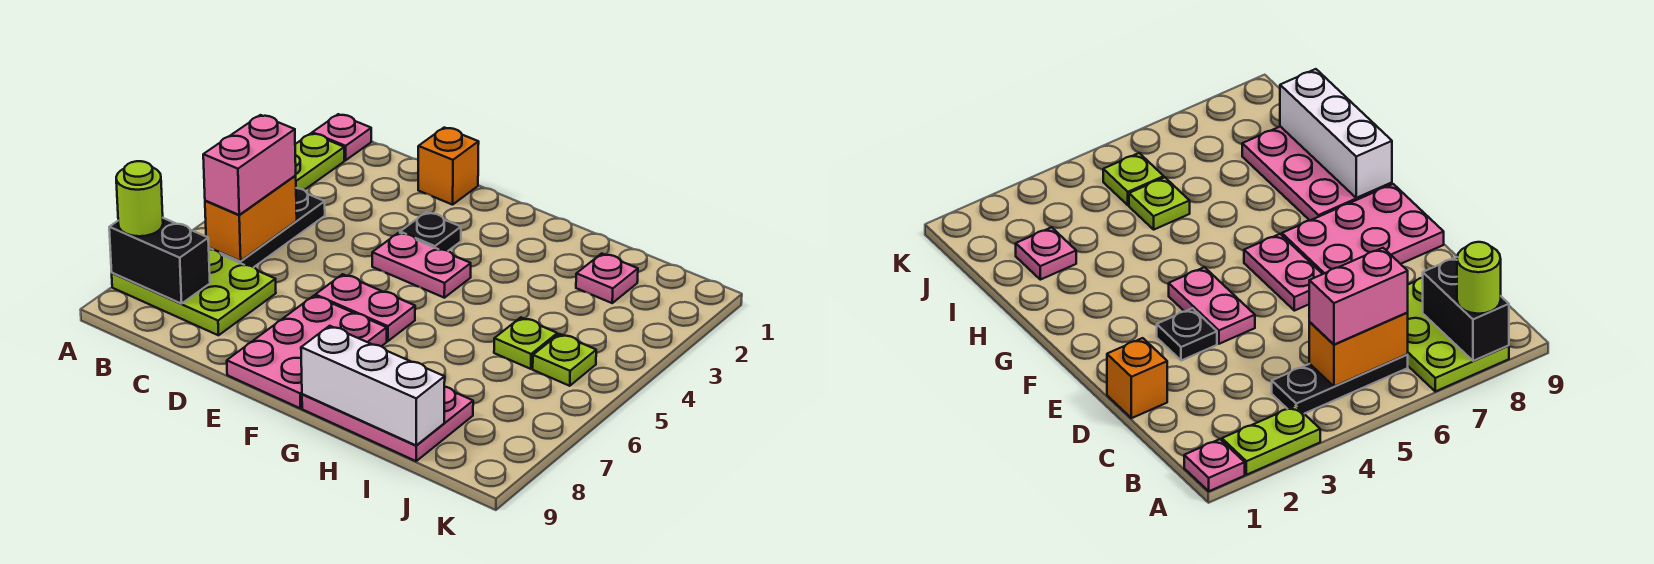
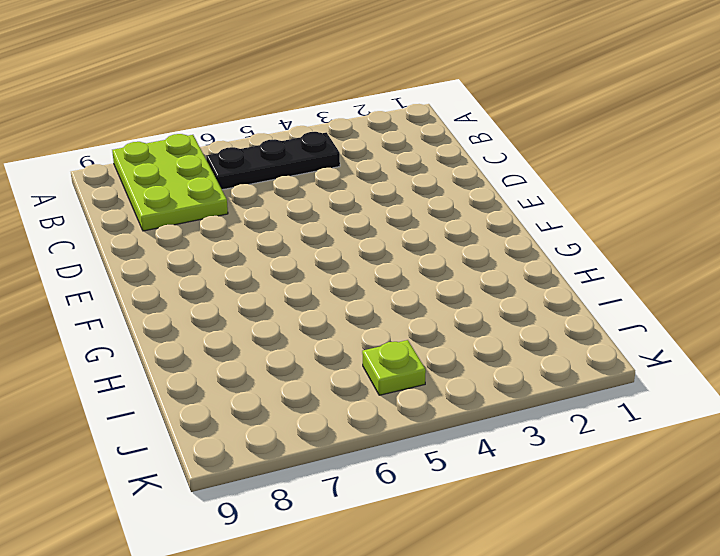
none -> pink 1x1 plate [312,114,371,160]
none -> lime 1x2 plate [295,133,344,190]
none -> orange 1x1 brick [418,128,479,205]

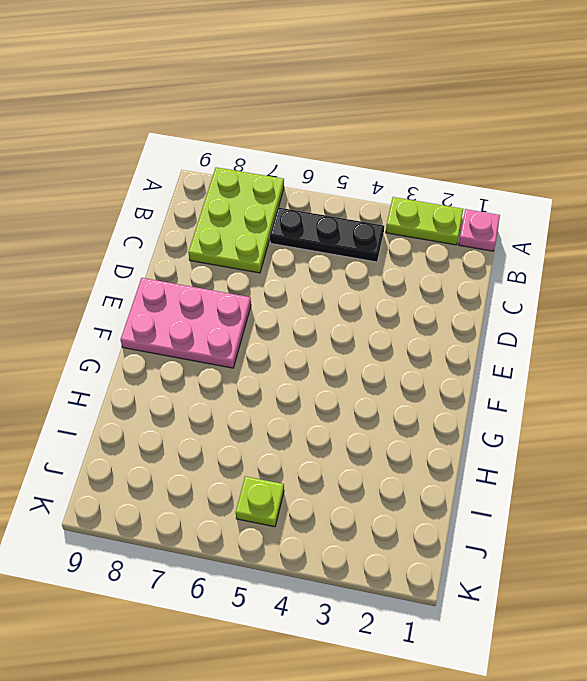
none -> orange 1x1 brick [418,128,479,205]
none -> black 1x1 plate [400,212,461,251]
none -> pink 1x2 plate [372,233,471,298]

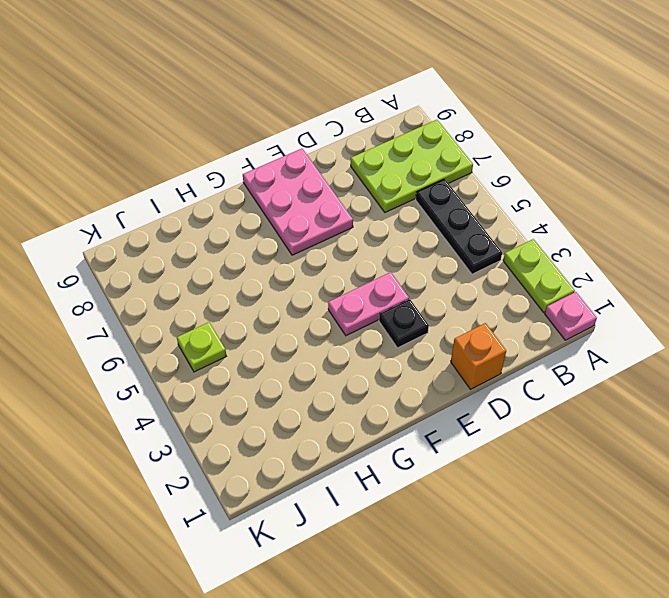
none -> pink 1x2 plate [315,274,415,341]
none -> pink 2x3 plate [302,387,473,461]
none -> pink 1x1 plate [576,254,638,303]

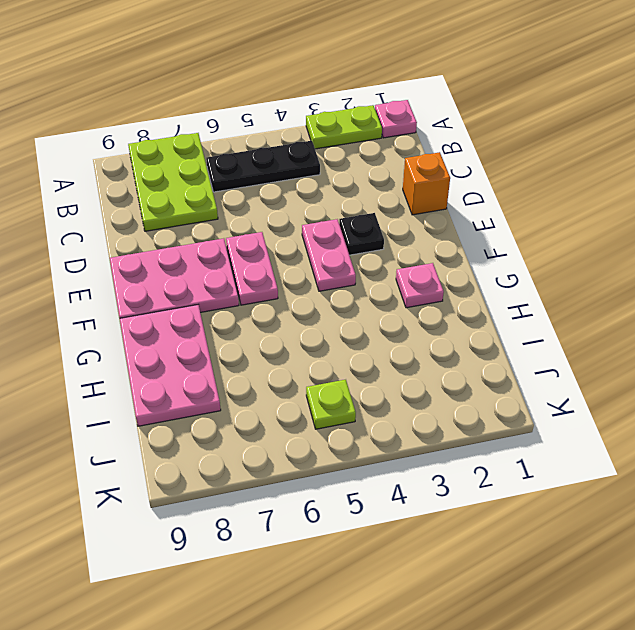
pink 1x1 plate [396,263,444,308] -> pink 1x1 plate moved to [576,254,638,303]
none -> lime 1x1 plate [494,318,557,369]
none -> black 1x2 brick [109,218,210,304]
none -> orange 1x2 brick [205,176,297,261]

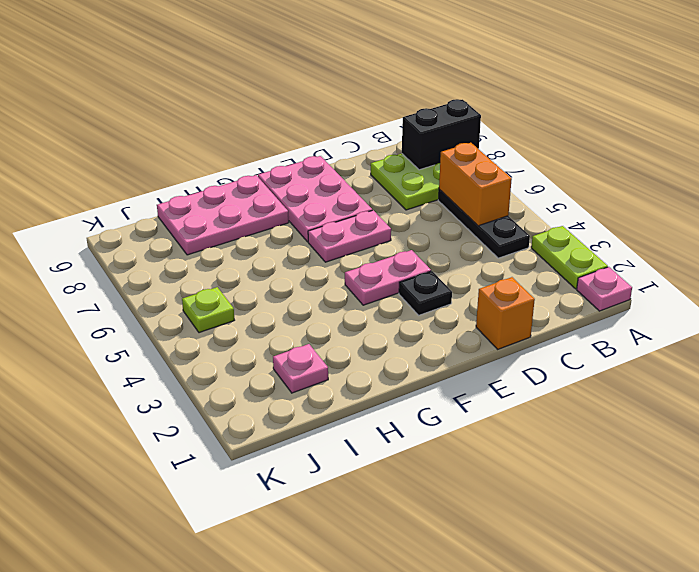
none -> lime 1x1 plate [494,318,557,369]
none -> white 1x3 brick [301,326,445,446]
none -> lime 1x1 round brick [116,161,163,236]

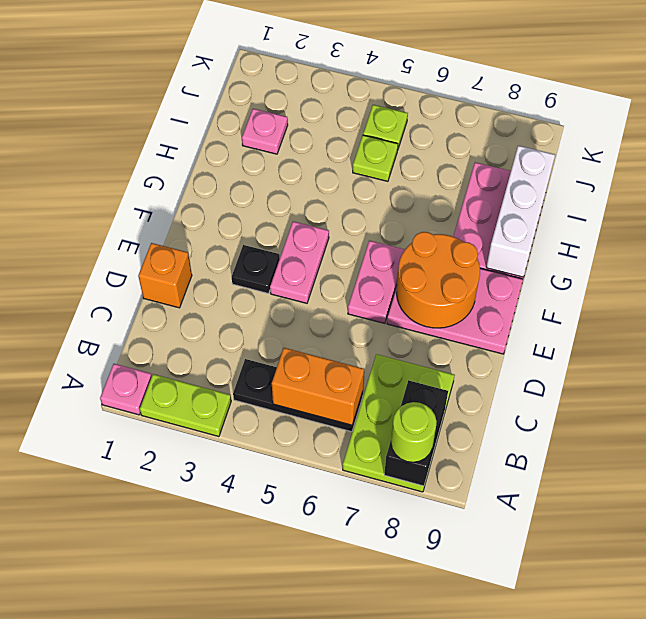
orange 2x2 round brick [396,232,480,328] -> none
none -> pink 1x2 brick [203,115,296,215]

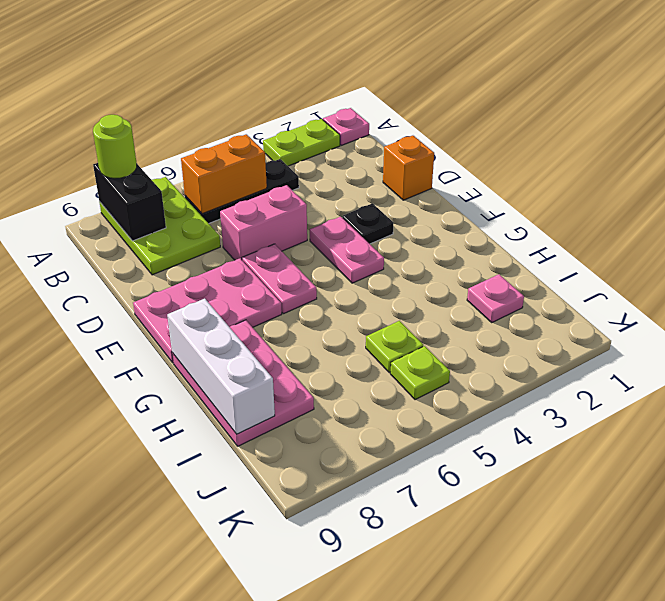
pink 1x2 brick [220,185,307,260] -> pink 1x2 brick moved to [203,115,296,215]

